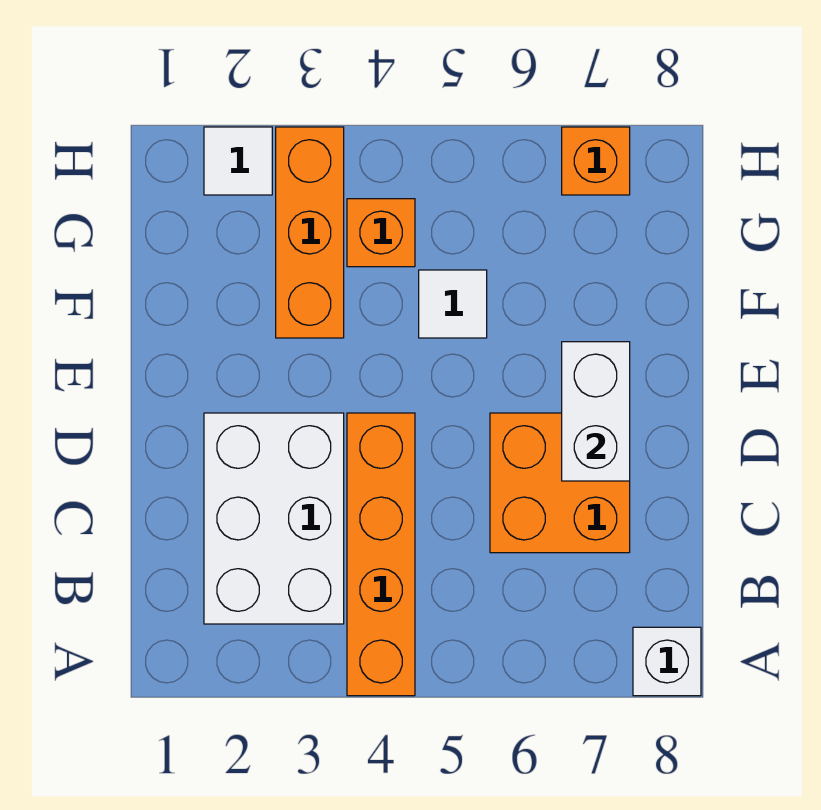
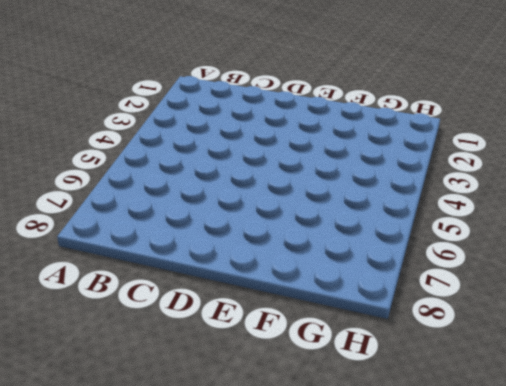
none -> orange 1x4 brick [347,413,415,696]
none -> white 1x1 brick [633,627,701,696]

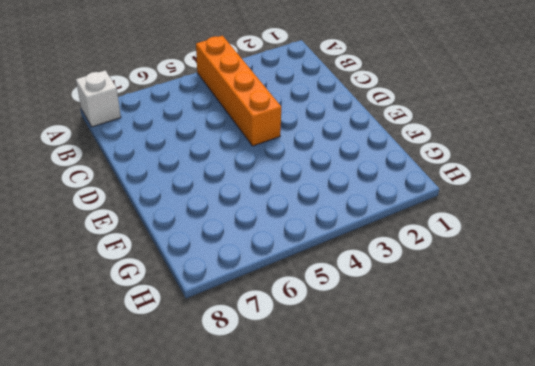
none -> white 2x3 brick [204,413,344,624]
none -> orange 2x2 brick [490,413,630,553]

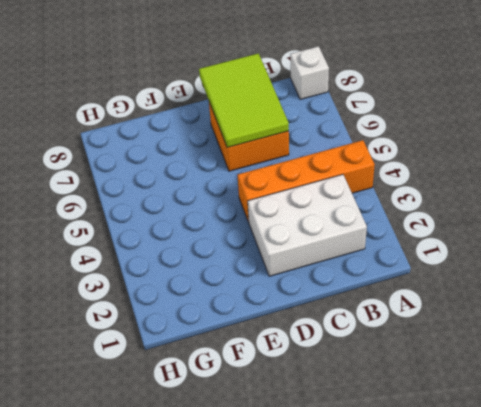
lime 2x3 tile [199,53,289,148] -> white 1x2 brick [562,342,630,481]
none -> orange 1x3 brick [276,127,344,338]
none -> white 1x1 tile [419,270,487,338]

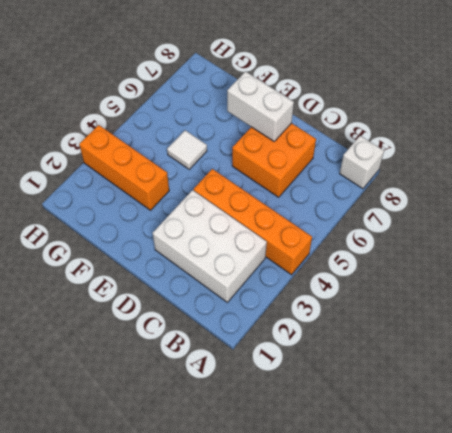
none -> orange 1x1 brick [347,199,415,267]
none -> white 1x1 tile [204,127,272,195]

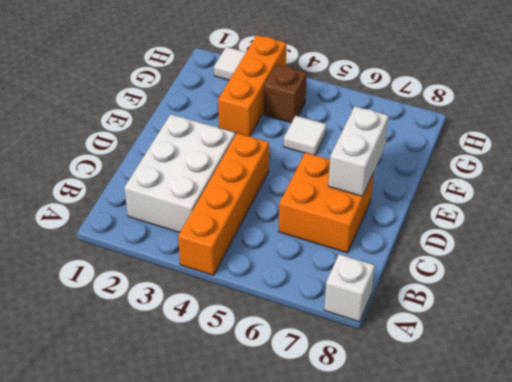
brown 1x1 brick [264,65,307,123] -> orange 1x1 brick [347,199,415,267]
none -> orange 1x1 brick [562,127,630,195]

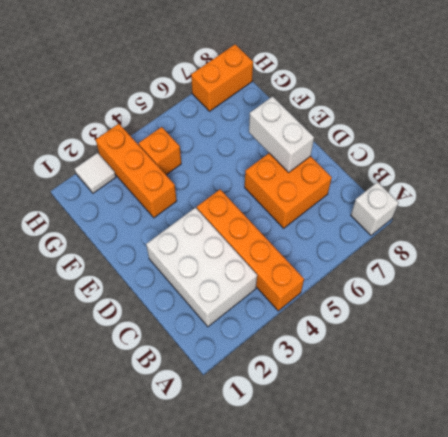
orange 1x2 brick [191,44,253,111] -> orange 1x1 brick [562,127,630,195]
none -> white 1x1 tile [419,270,487,338]

